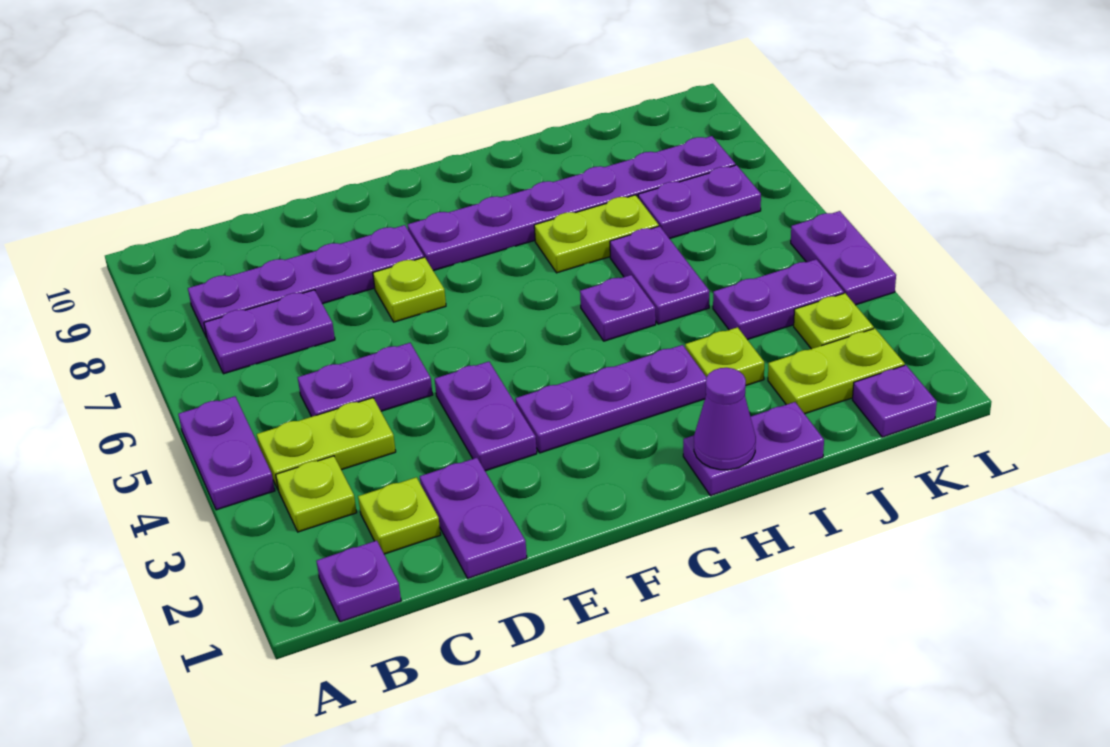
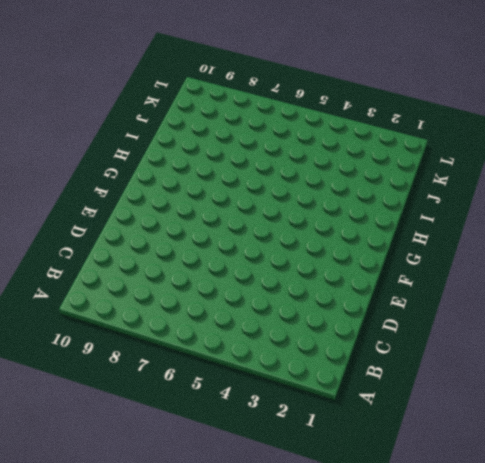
none -> purple 1x2 plate [178,396,275,510]
none -> purple 1x1 plate [317,541,401,622]
none -> lime 1x1 plate [276,456,357,532]

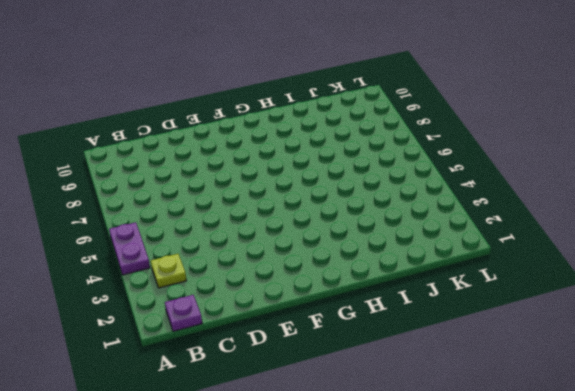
none -> lime 1x2 plate [257,398,396,489]
none -> purple 1x2 plate [204,290,335,374]
none -> purple 1x4 plate [188,225,424,338]

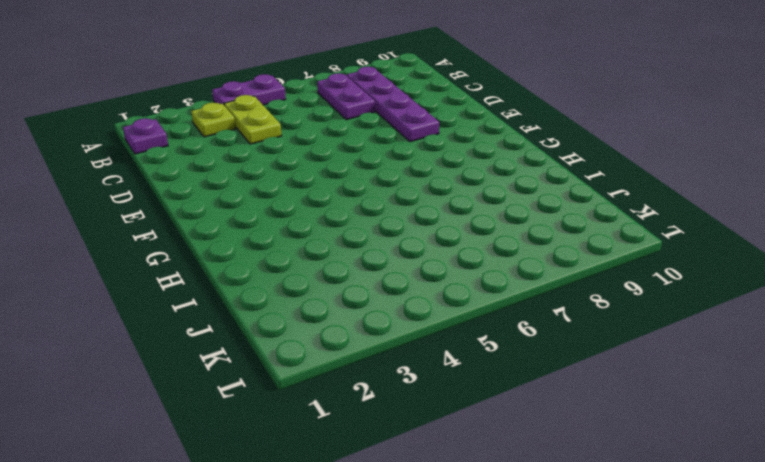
none -> lime 1x1 plate [358,477,441,554]
none -> purple 1x2 plate [298,343,433,417]
none -> purple 1x2 plate [420,458,527,578]

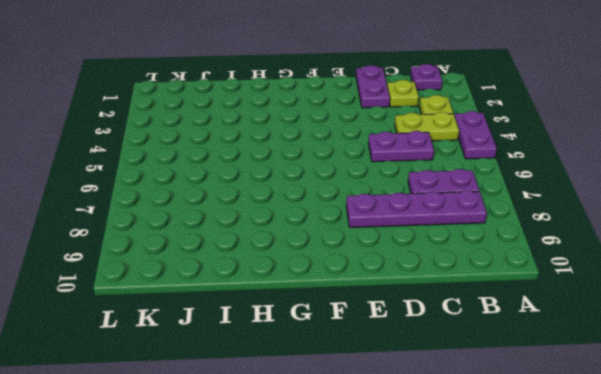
none -> purple 1x2 plate [435,362,537,471]
none -> lime 1x1 plate [373,257,446,322]
none -> purple 1x3 plate [515,345,706,453]

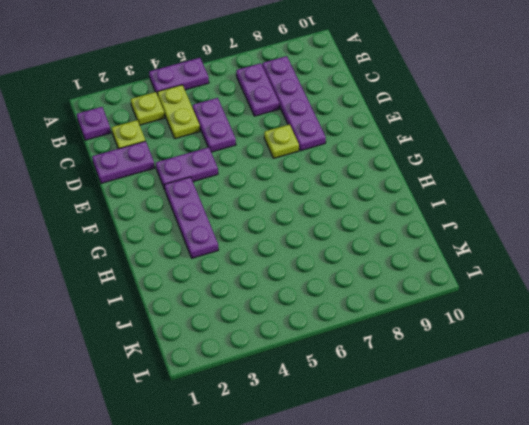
none -> purple 1x6 plate [408,136,735,271]
none -> purple 1x2 plate [683,402,824,496]
none -> purple 1x1 plate [580,275,656,341]

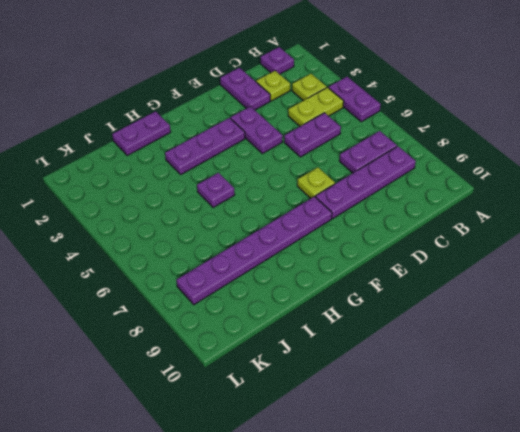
none -> lime 1x2 plate [534,195,659,273]
none -> lime 1x1 plate [685,327,764,385]
none -> purple 1x2 plate [610,226,709,324]

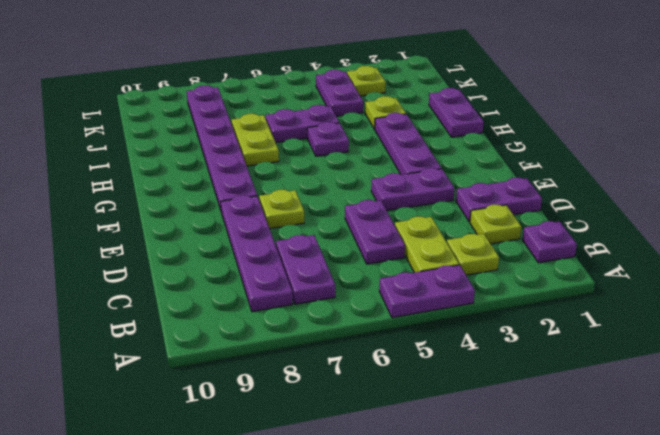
none -> lime 1x2 plate [768,328,905,414]
none -> purple 1x2 plate [638,165,761,239]
none -> purple 1x1 plate [853,365,937,437]

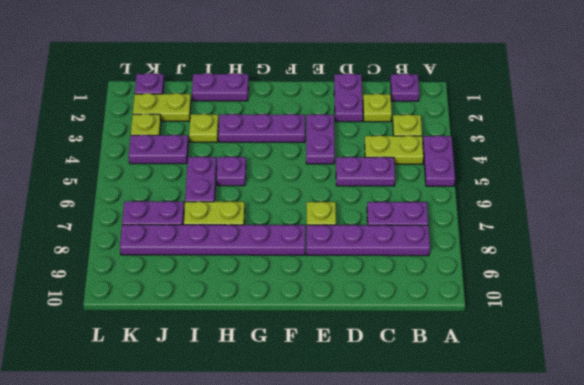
none -> purple 1x2 plate [791,211,896,305]
none -> purple 1x1 cone [694,368,756,470]

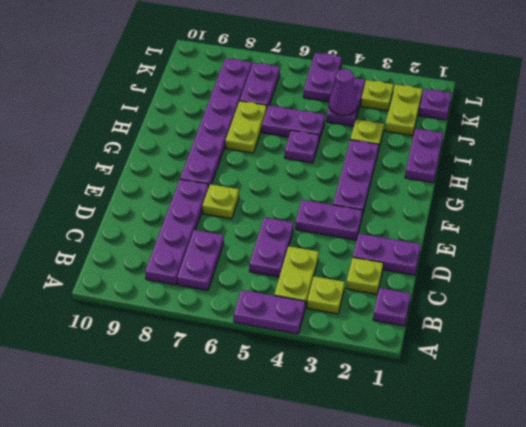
purple 1x1 cone [329,69,358,116] -> purple 1x1 cone moved to [694,368,756,470]
purple 1x2 plate [303,53,342,102] -> purple 1x2 plate turned to [791,211,896,305]

